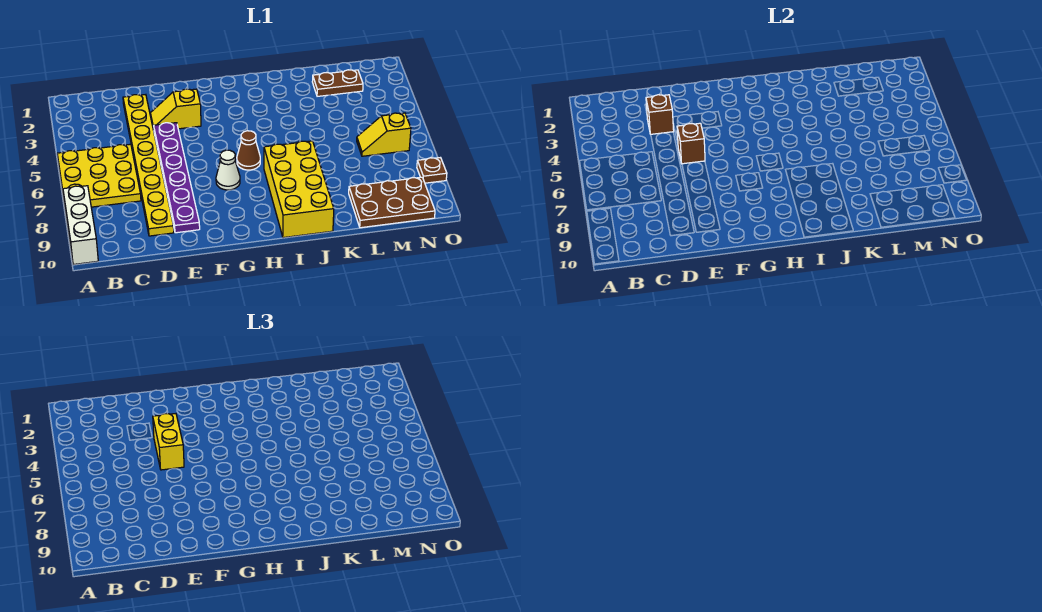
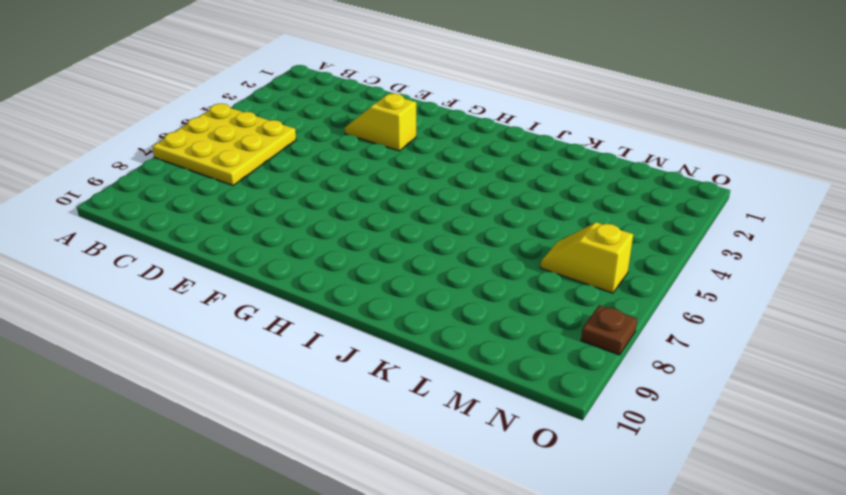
none -> white 1x3 brick [63,186,98,265]
none -> yellow 1x8 plate [123,95,174,236]
none -> purple 1x6 plate [154,123,200,233]

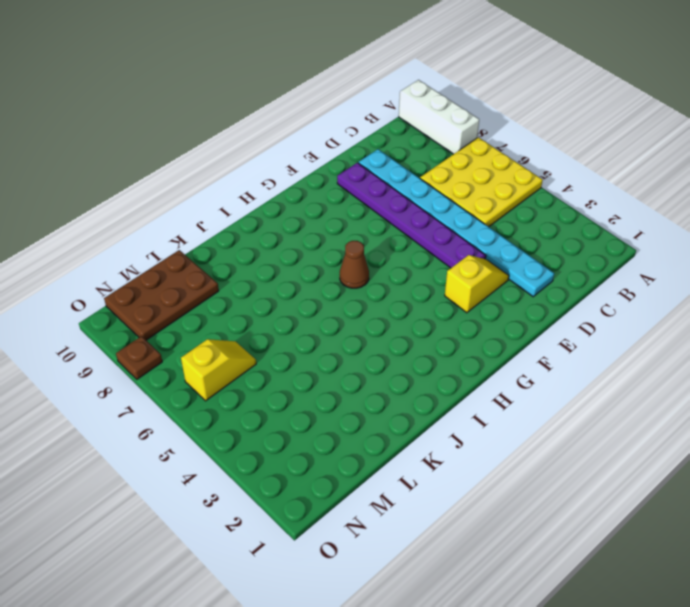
cyan 1x8 plate [358,149,554,297] -> yellow 1x8 plate [123,95,174,236]
none -> white 1x1 cone [216,150,240,190]
none -> yellow 2x4 brick [264,141,334,238]
none -> brown 1x2 plate [312,70,363,96]

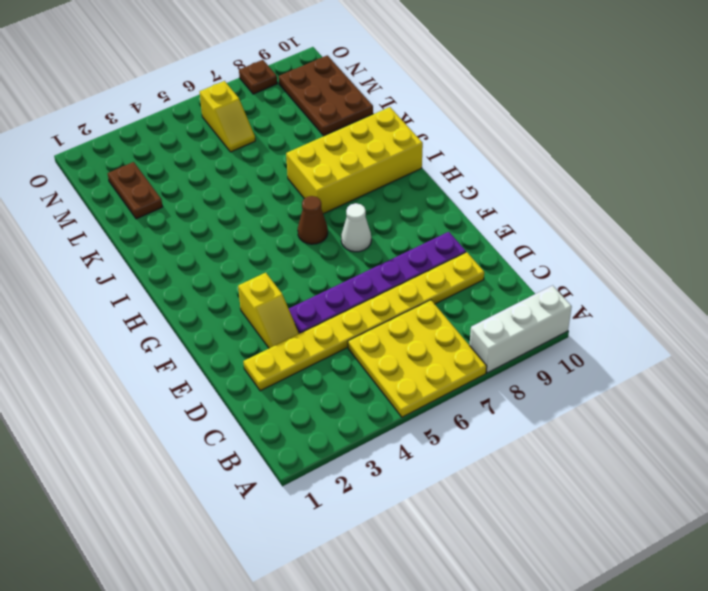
none -> brown 1x1 brick [646,95,674,134]
none -> brown 1x1 brick [677,123,705,164]
none -> yellow 1x2 brick [153,414,184,470]

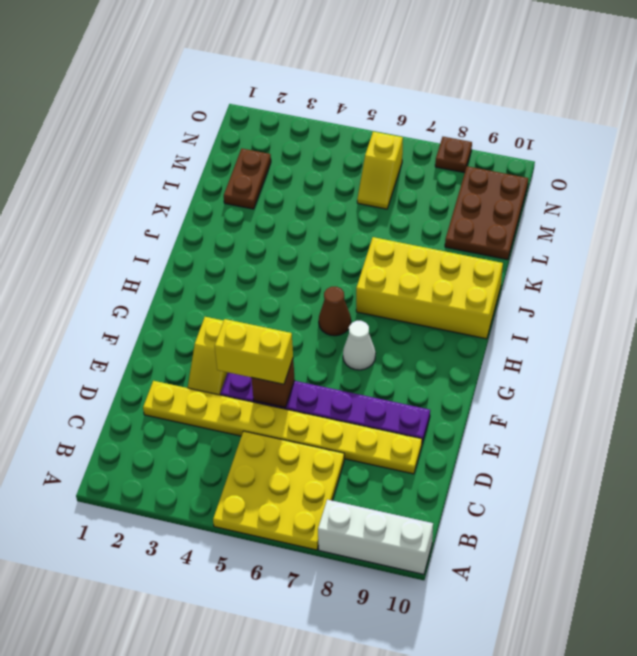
none -> brown 1x1 brick [646,95,674,134]

